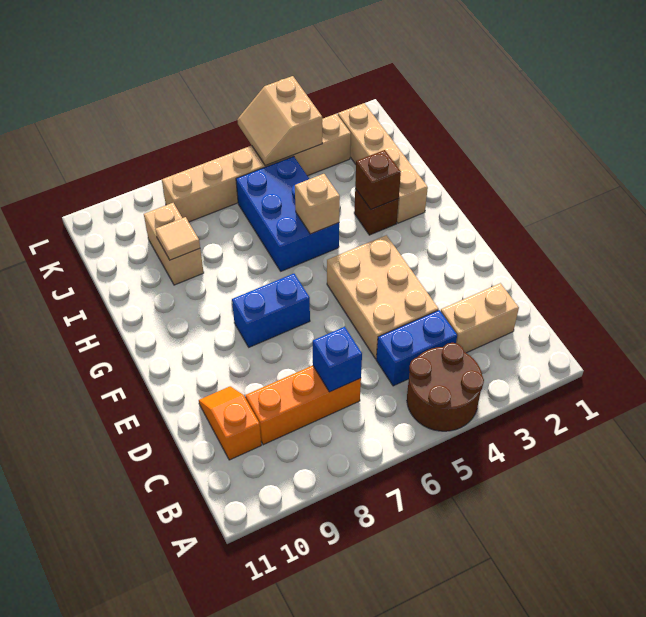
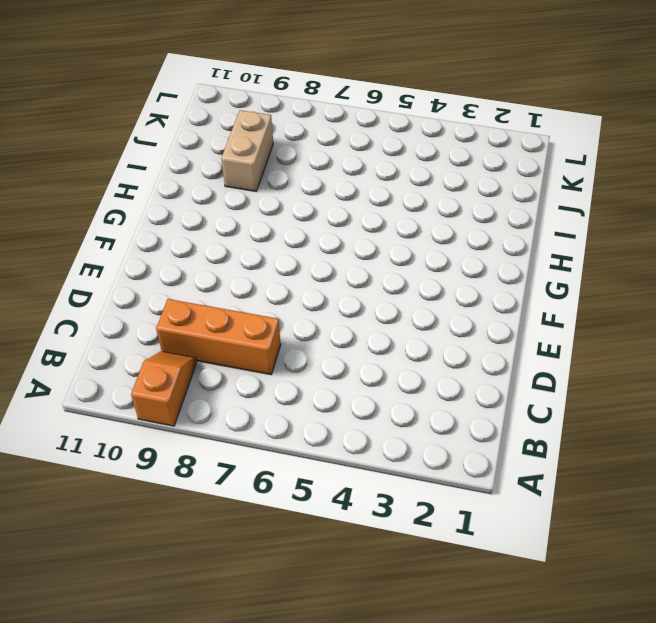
orange 1x2 slope [131,351,197,426] -> orange 1x2 slope moved to [199,386,261,460]
none -> brown 2x2 round brick [407,343,484,431]
none -> tan 1x2 brick [441,283,519,353]
none -> blue 1x2 brick [376,310,457,386]

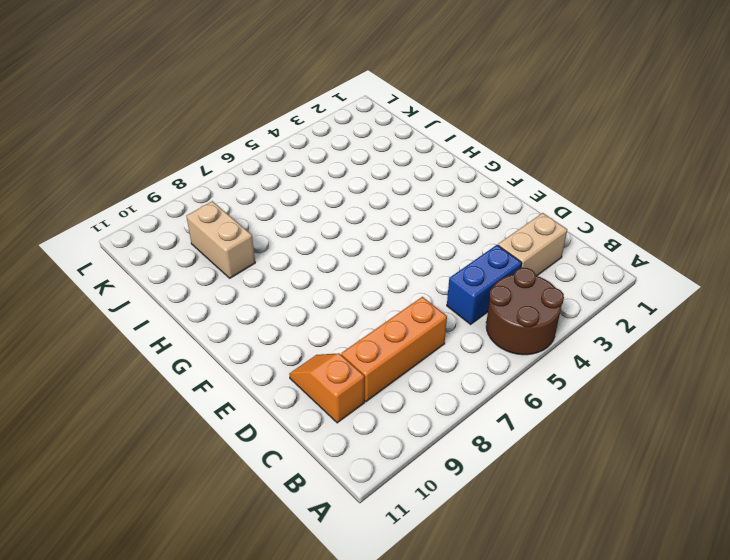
none -> tan 2x3 brick [327,235,439,359]
none -> blue 1x2 brick [232,274,310,347]
none -> tan 1x4 brick [337,103,428,223]

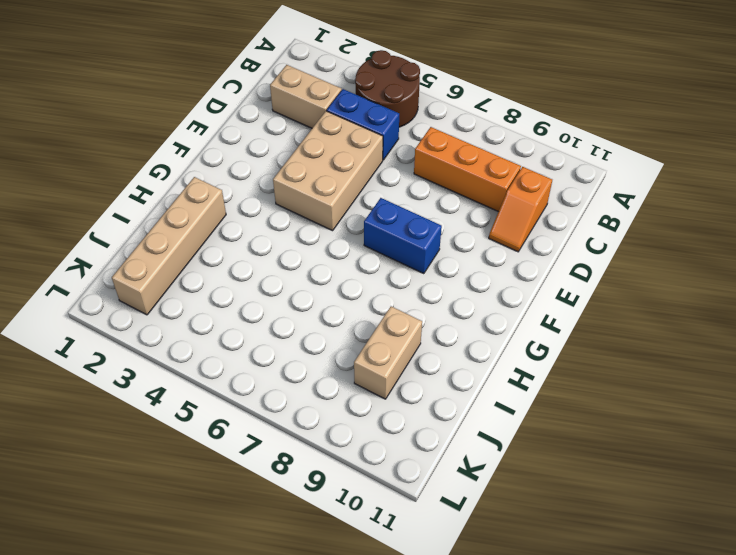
none -> brown 1x1 brick [354,189,399,235]
none -> blue 2x3 brick [236,156,339,271]
none -> tan 1x6 brick [162,114,351,222]

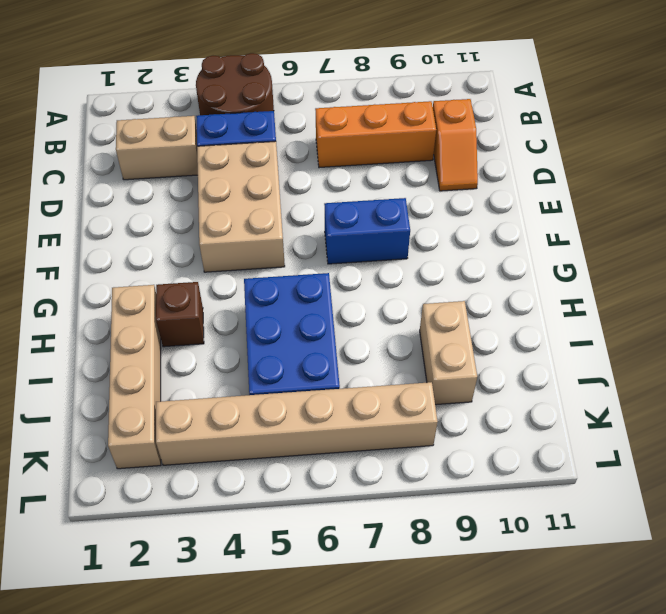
none -> blue 1x1 brick [313,327,362,392]
none -> brown 1x1 brick [355,150,401,209]
none -> tan 1x1 brick [295,174,340,234]

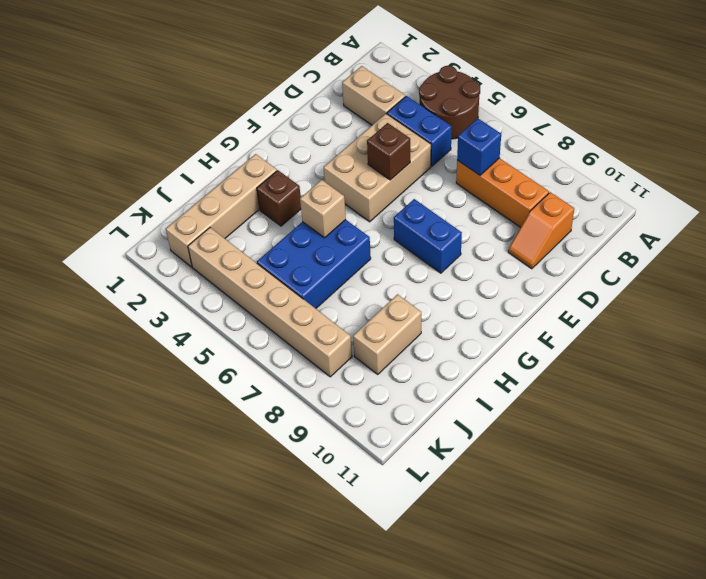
brown 1x1 brick [367,123,410,180] -> brown 1x1 brick moved to [355,150,401,209]
none -> tan 1x1 tile [155,217,200,260]
none -> tan 2x2 slope [237,76,322,166]

